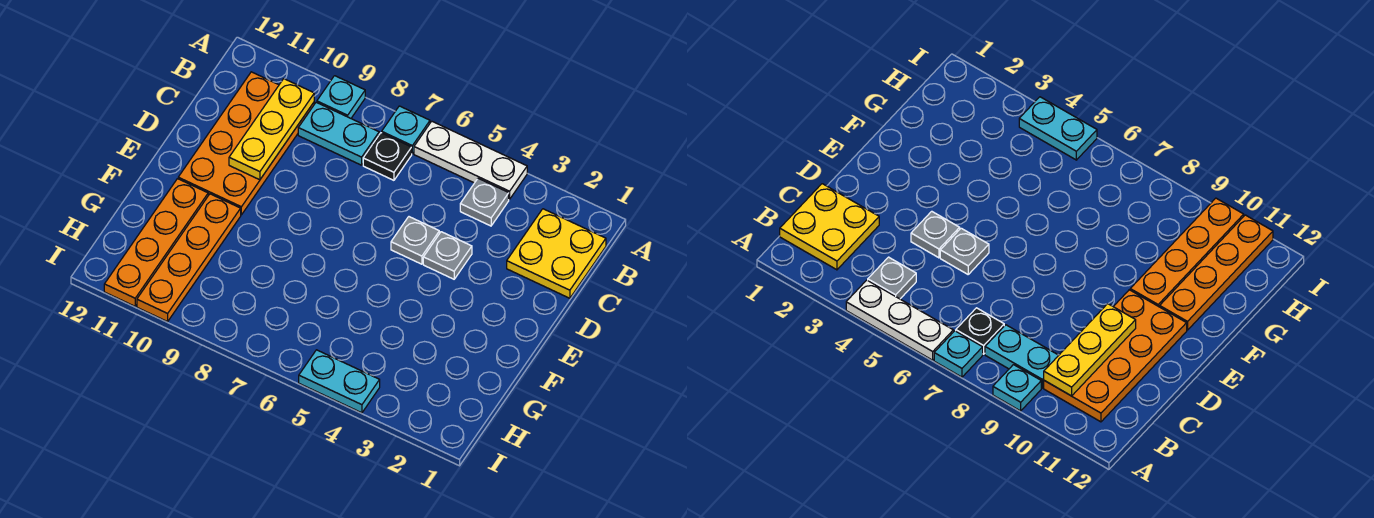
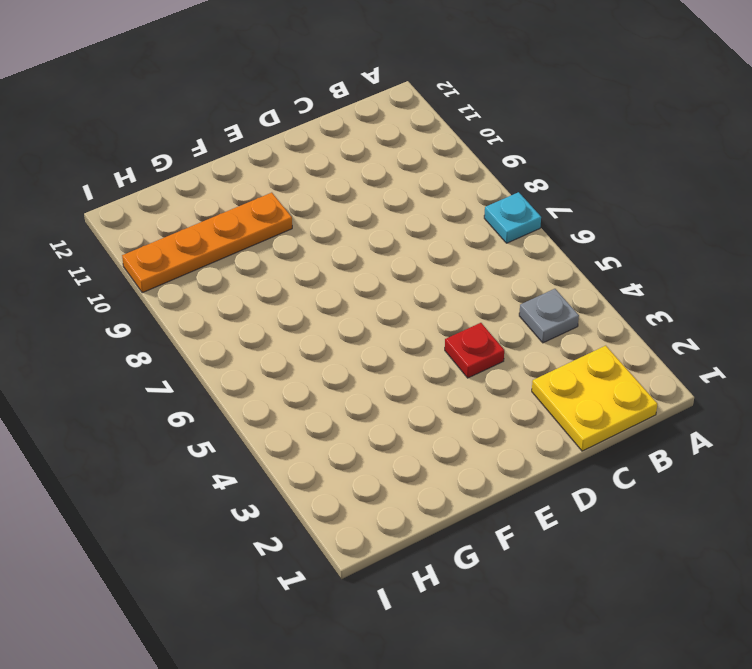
red 1x1 plate [445,323,504,378] -> grey 1x1 plate [423,232,472,279]
none -> white 1x3 plate [414,121,527,199]
none -> cyan 1x1 plate [317,76,365,118]
none -> black 1x1 plate [363,133,412,180]

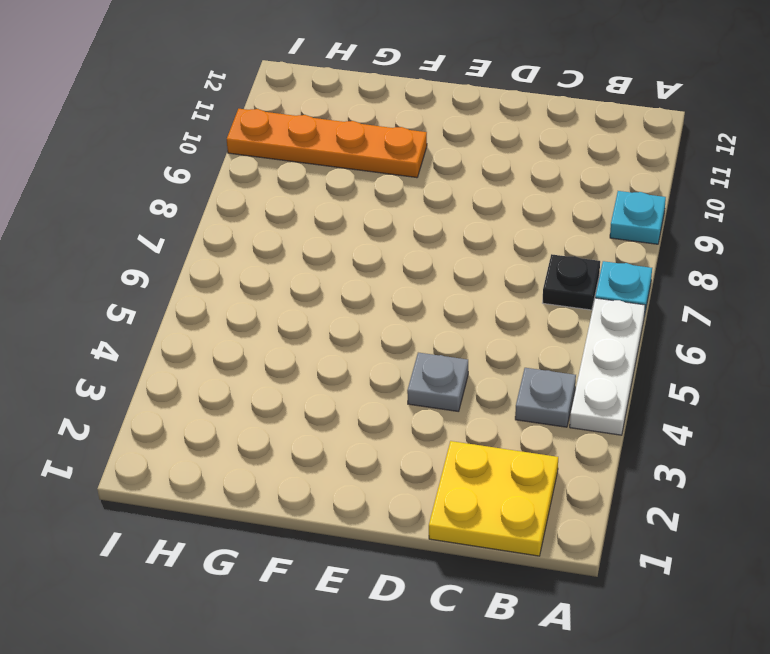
none -> cyan 1x2 plate [298,102,379,165]
none -> orange 2x4 plate [178,72,314,215]
none -> grey 1x1 plate [391,217,439,264]

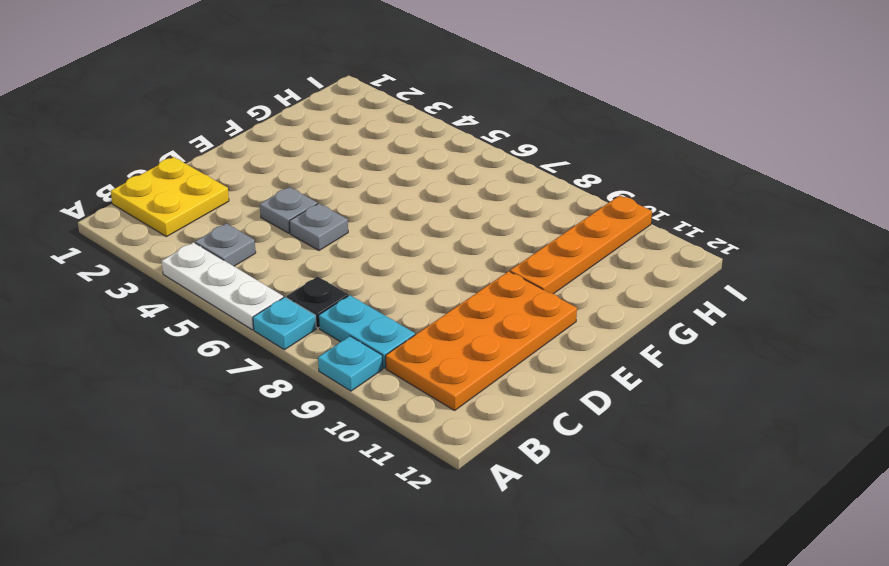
none -> orange 1x4 plate [104,179,208,306]
none -> cyan 1x2 plate [299,350,380,413]
none -> yellow 1x3 plate [229,79,314,180]

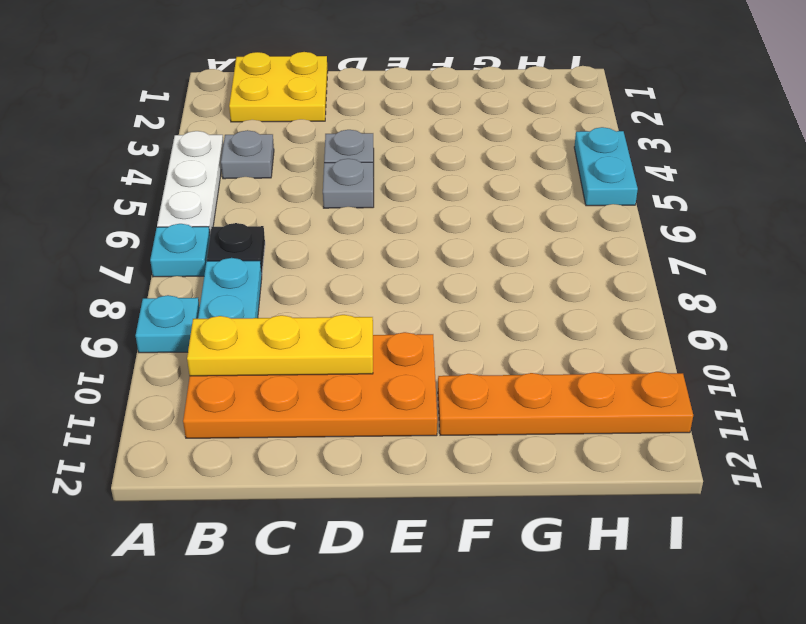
none -> orange 1x4 plate [137,194,241,322]

